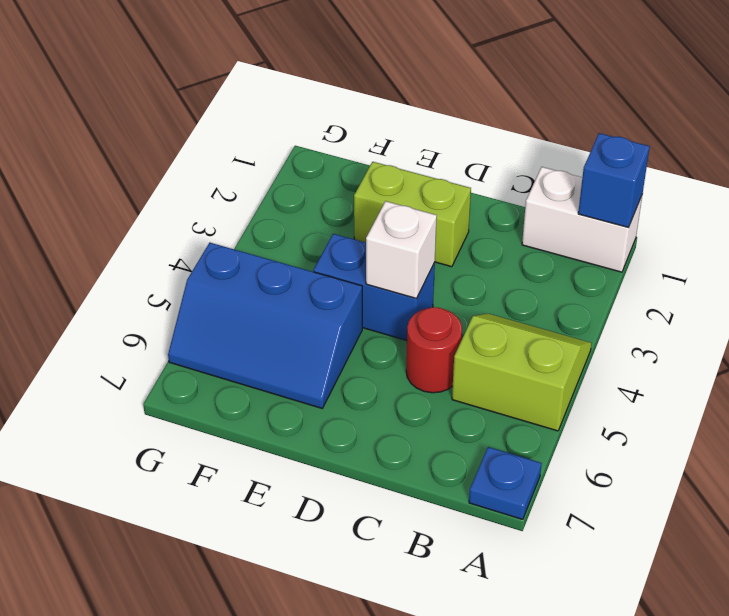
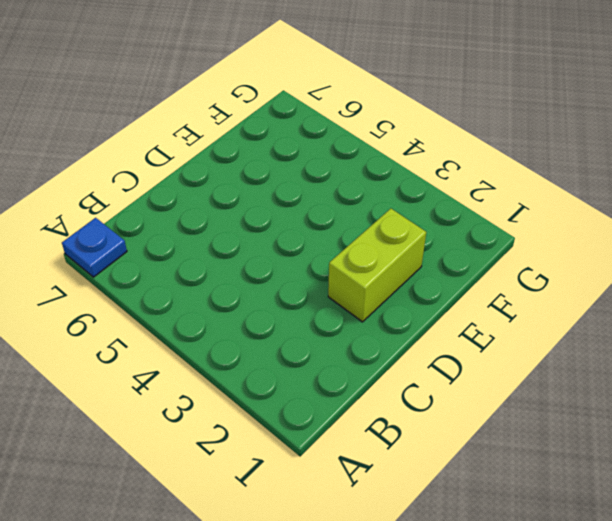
none -> white 1x2 brick [522,167,642,272]
none -> lime 2x2 slope [452,314,592,431]

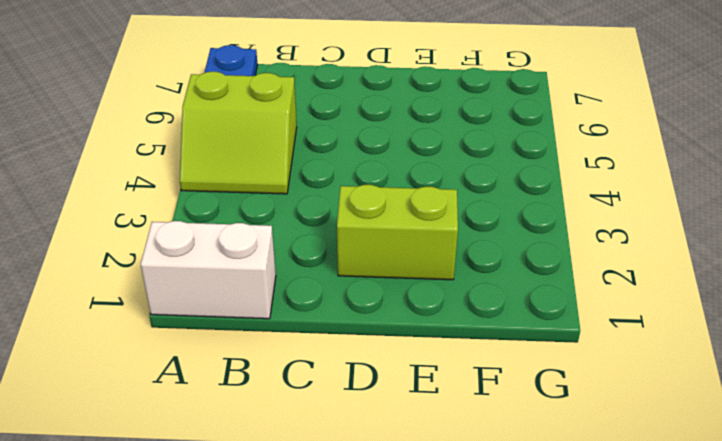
none -> red 1x1 round brick [406,307,462,393]
none -> blue 1x2 brick [313,234,435,340]

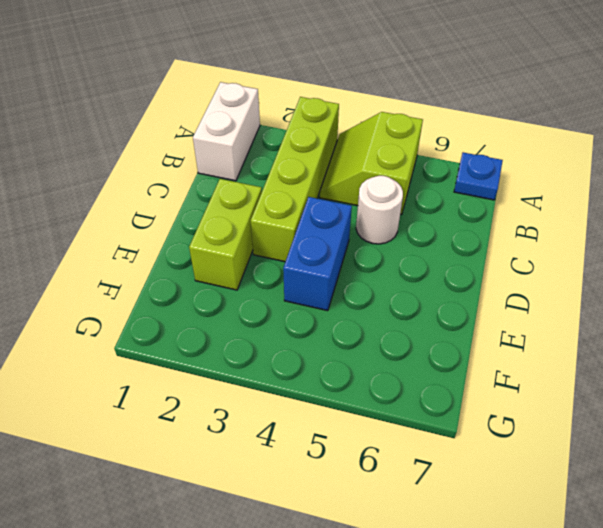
lime 1x4 brick [251,97,339,262] -> none
white 1x1 round brick [356,176,403,244] -> red 1x1 round brick [406,307,462,393]
none -> blue 2x3 slope [168,243,362,408]
none -> blue 1x1 brick [578,133,650,227]

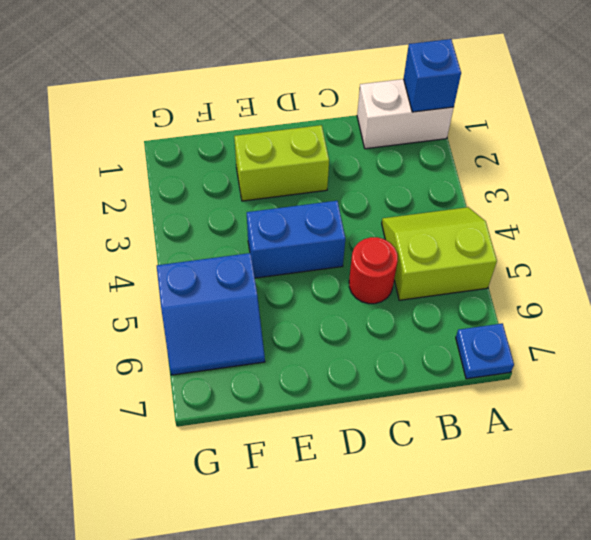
blue 2x2 slope [157,253,265,375] -> blue 2x3 slope [168,243,362,408]
none -> white 1x1 brick [366,201,437,298]

